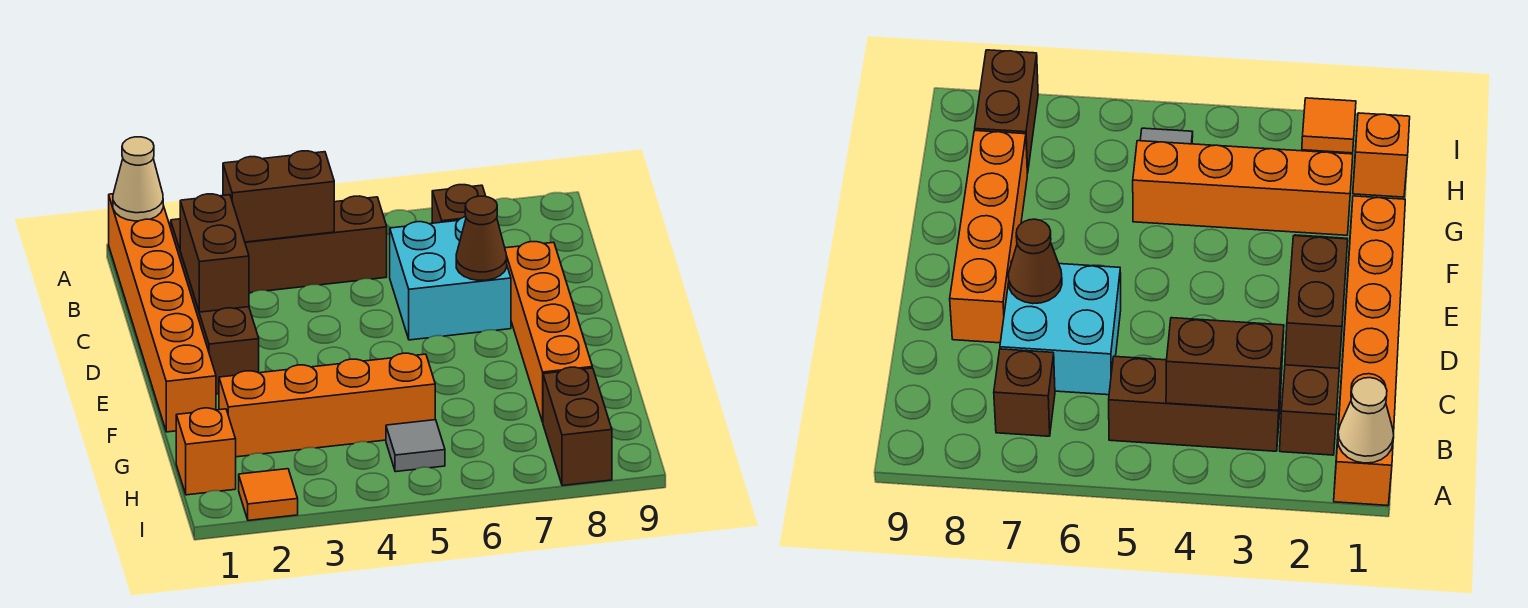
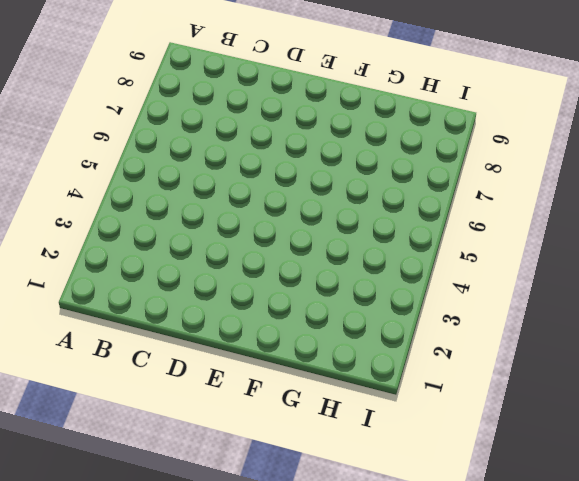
none -> orange 1x6 brick [109,194,216,432]
none -> brown 1x4 brick [171,219,259,394]
none -> brown 1x3 brick [245,196,387,293]

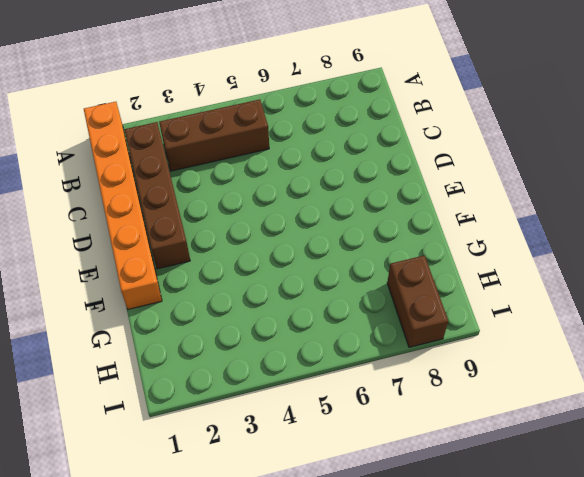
none -> brown 1x1 brick [432,185,486,223]
none -> cyan 2x2 brick [390,217,511,340]
none -> orange 1x4 brick [505,242,592,422]

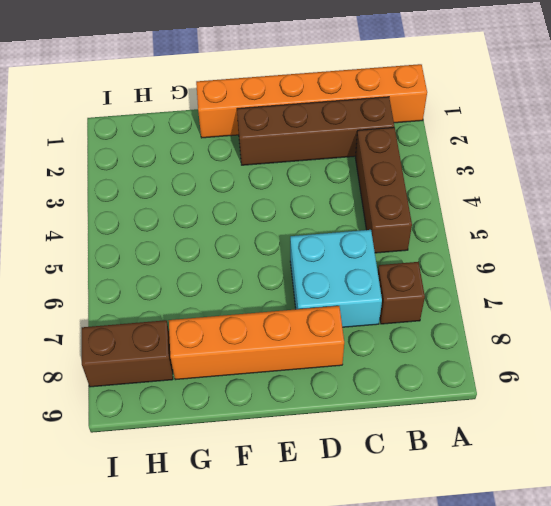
none -> orange 1x4 brick [219,353,435,457]
none -> orange 1x1 brick [176,408,236,495]
none -> grey 1x1 tile [386,420,445,472]

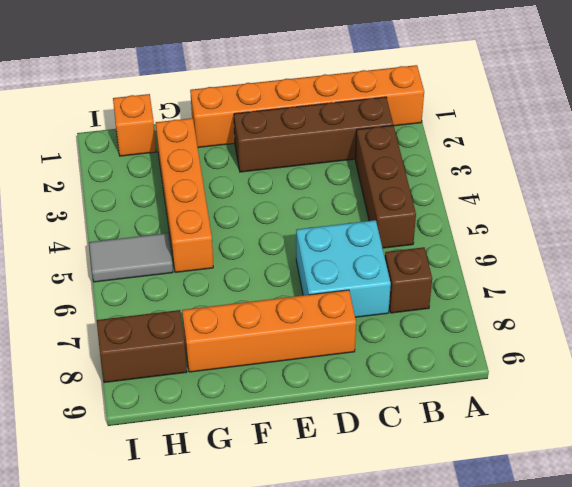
grey 1x2 tile [89,233,173,282] -> grey 1x1 tile [386,420,445,472]
none -> orange 1x1 tile [239,469,298,521]
none -> tan 1x1 cone [113,137,163,221]
none -> brown 1x2 brick [223,151,334,242]

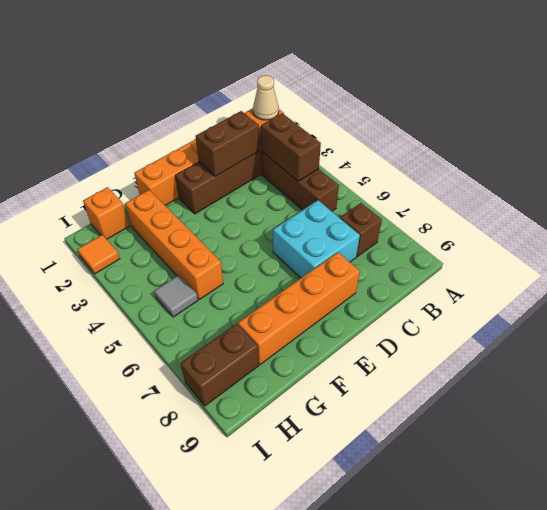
none -> brown 1x1 cone [456,196,507,280]

